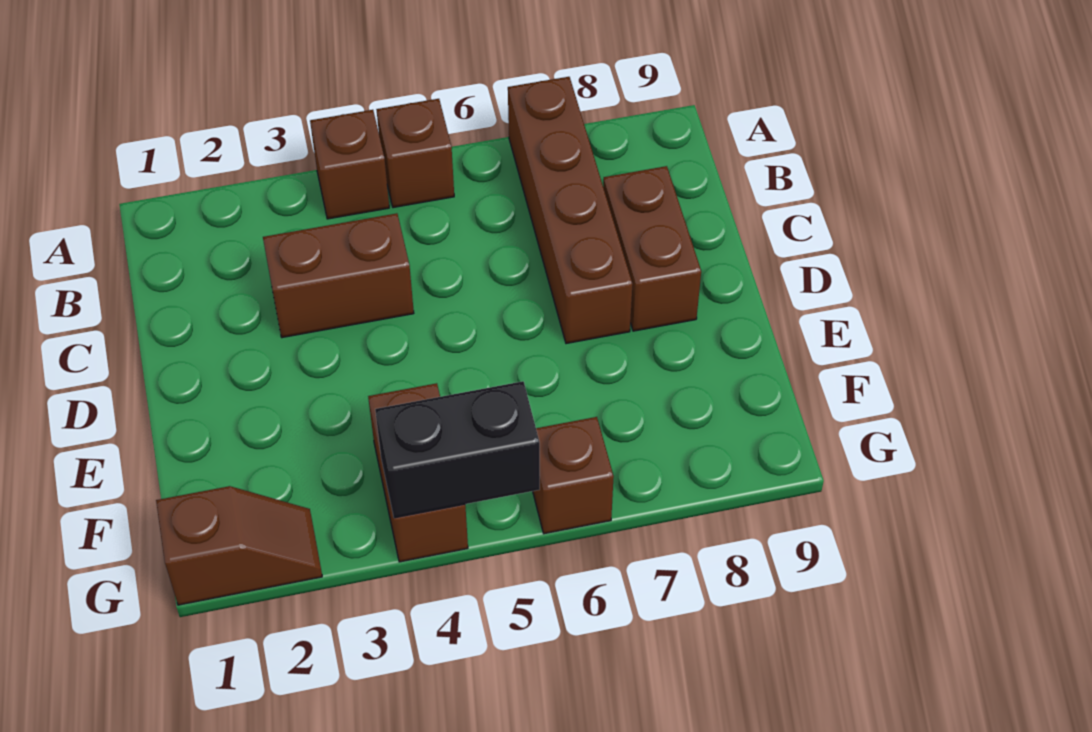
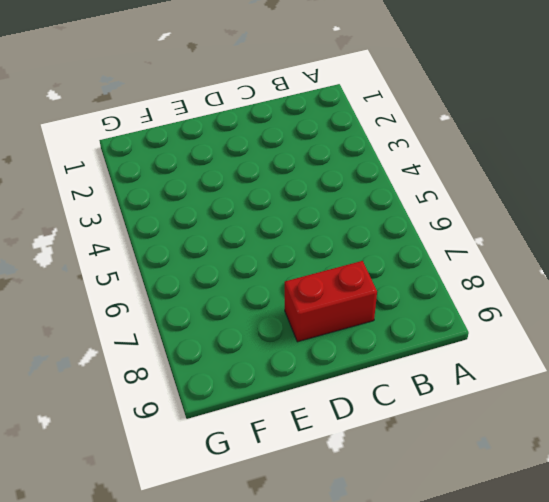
red 1x2 brick [285,261,377,342] -> brown 1x2 brick [603,166,701,331]
none -> brown 1x1 brick [310,110,389,219]
none -> brown 1x1 brick [376,99,454,208]

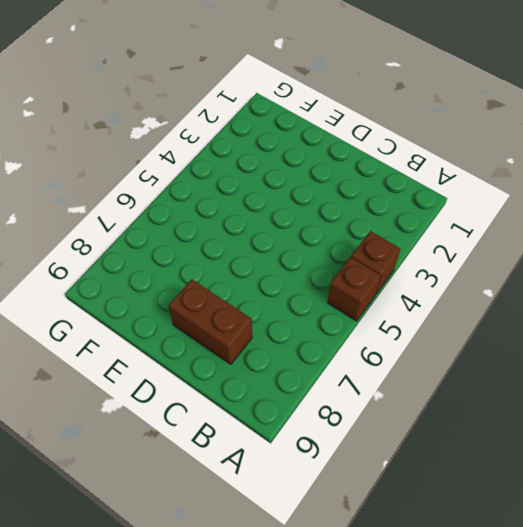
none -> brown 1x4 brick [508,77,633,344]
none -> brown 1x2 brick [263,213,414,338]

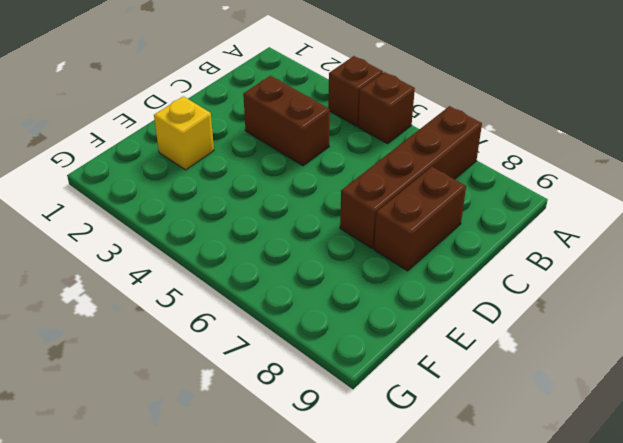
yellow 1x1 brick [154,96,214,170] -> none
none -> brown 1x2 brick [368,383,468,562]
none -> brown 1x2 slope [156,486,322,605]

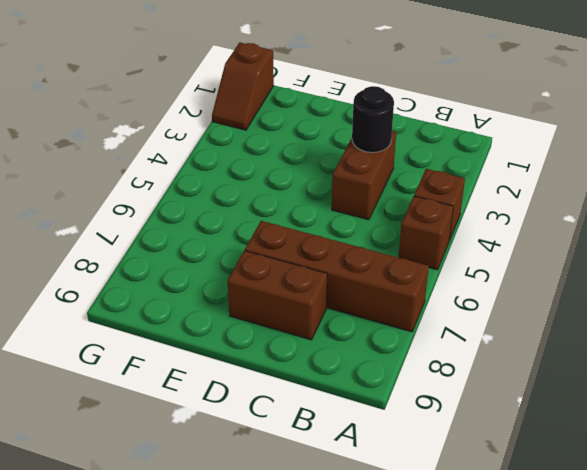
black 1x1 round brick [352,86,394,153] -> none
none -> brown 1x2 brick [368,383,468,562]
none -> brown 1x1 brick [533,417,614,534]

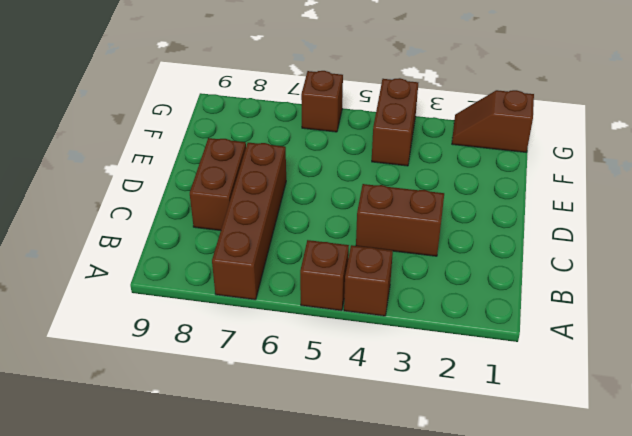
none -> black 1x2 brick [375,381,540,518]

